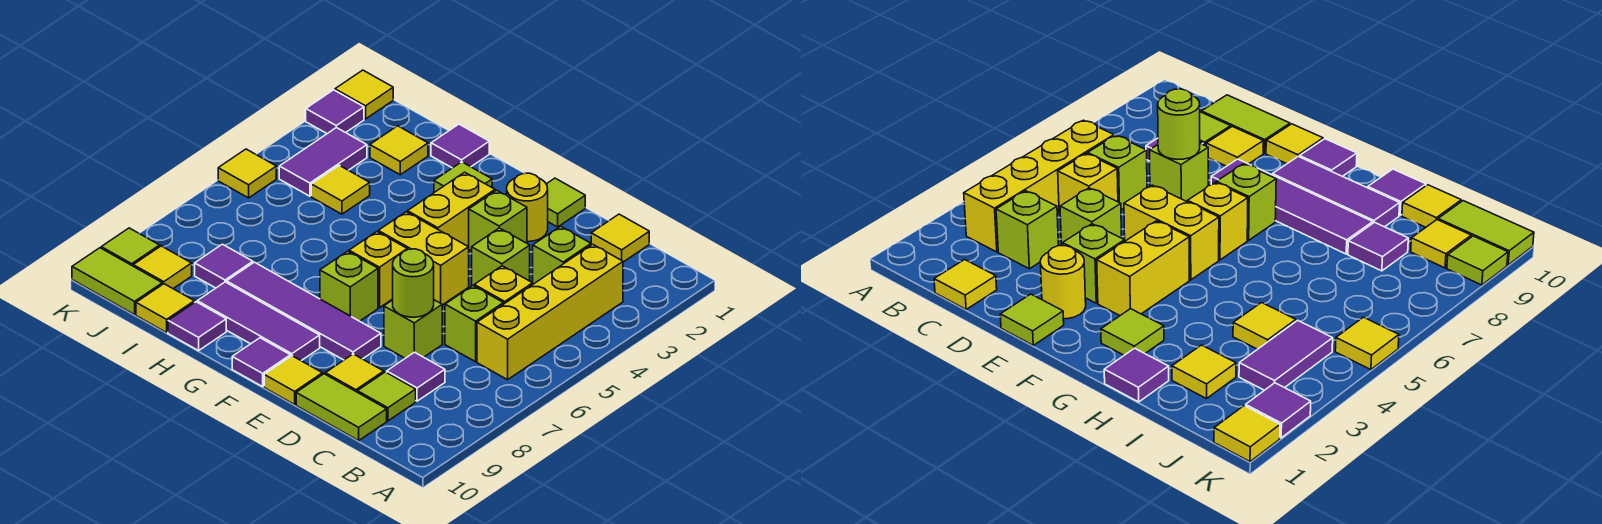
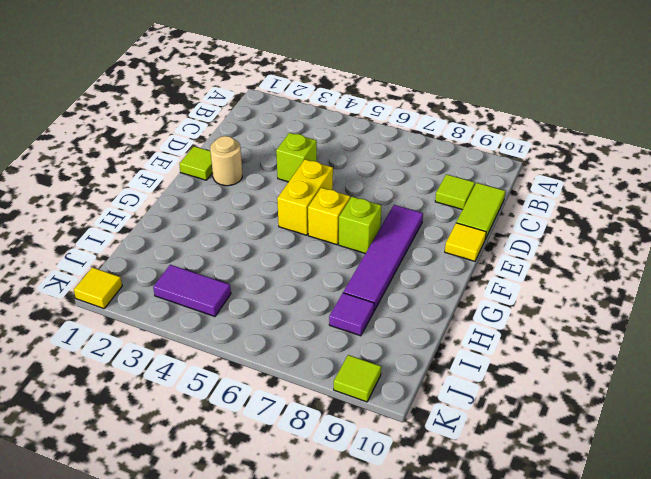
tan 1x1 round brick [210,136,242,186] -> yellow 1x1 round brick [507,173,548,242]
none -> yellow 1x4 brick [477,244,623,380]
none -> yellow 1x1 tile [591,214,649,262]
none -> lime 1x1 brick [533,226,591,284]
none -> yellow 1x1 brick [474,266,533,304]

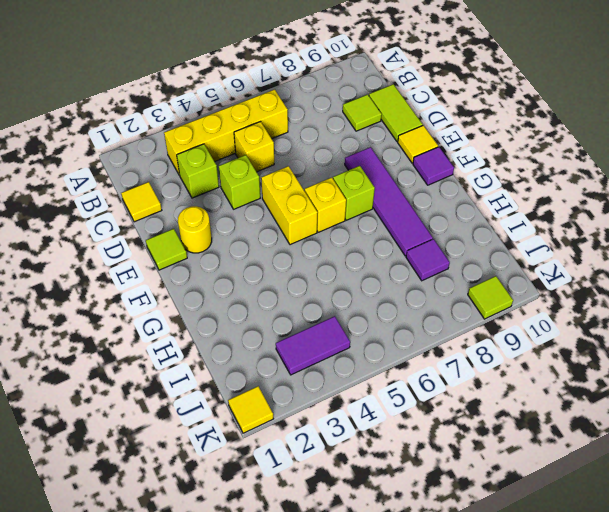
none -> lime 1x1 brick [445,286,503,362]
none -> purple 1x1 tile [387,352,445,401]
none -> lime 1x1 brick [384,300,442,358]
none -> yellow 1x1 tile [325,354,384,392]

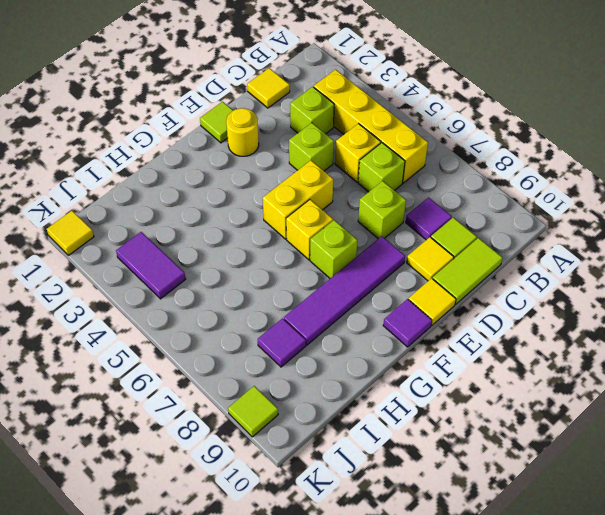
none -> lime 1x1 brick [469,190,527,251]
none -> yellow 1x2 brick [407,172,495,247]
none -> purple 1x3 tile [197,282,320,361]
none -> lime 1x1 tile [434,162,492,192]

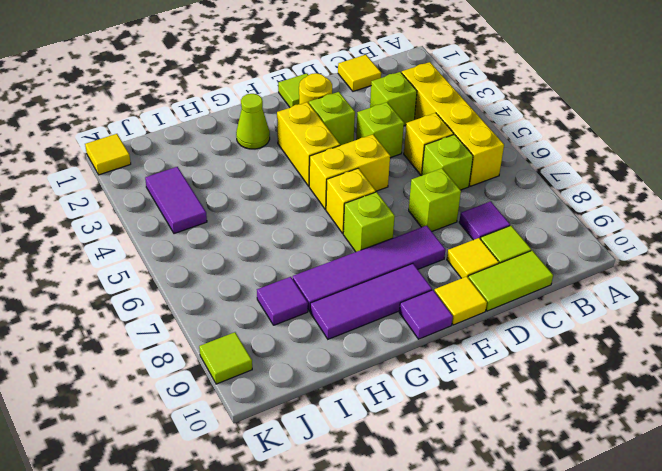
lime 1x1 cone [236,94,270,149] -> lime 1x1 tile [434,162,492,192]
none -> purple 1x1 tile [431,124,489,168]
none -> purple 1x1 tile [168,302,226,351]
none -> yellow 1x1 tile [370,126,428,175]
none -> yellow 1x1 tile [311,165,370,214]

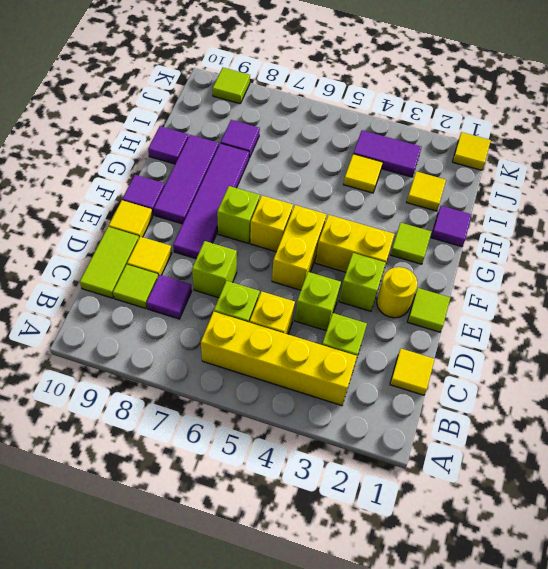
none -> yellow 1x1 tile [136,284,194,333]
none -> yellow 1x1 tile [133,246,192,289]
none -> lime 1x2 tile [72,248,162,315]
none -> purple 1x1 tile [306,90,364,134]

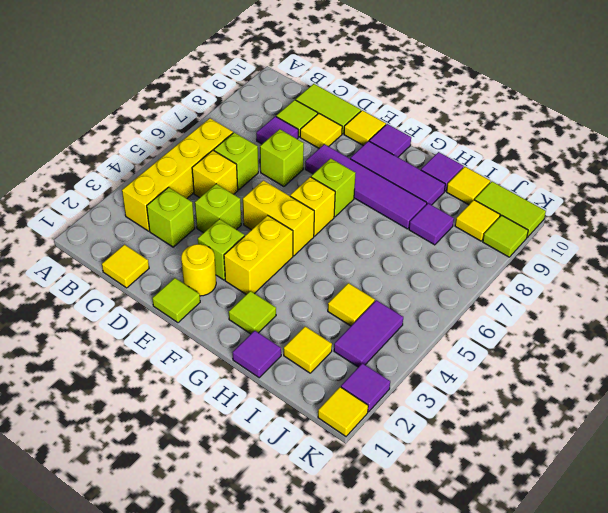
none -> yellow 1x1 tile [218,149,276,198]
none -> lime 1x1 round brick [393,249,434,317]

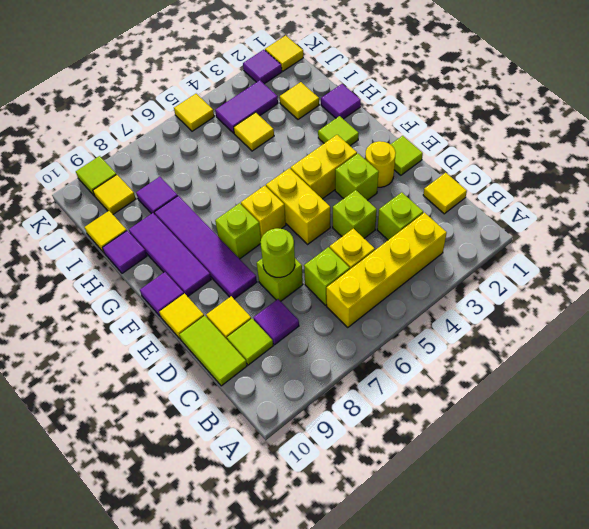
none -> lime 1x2 tile [72,248,162,315]

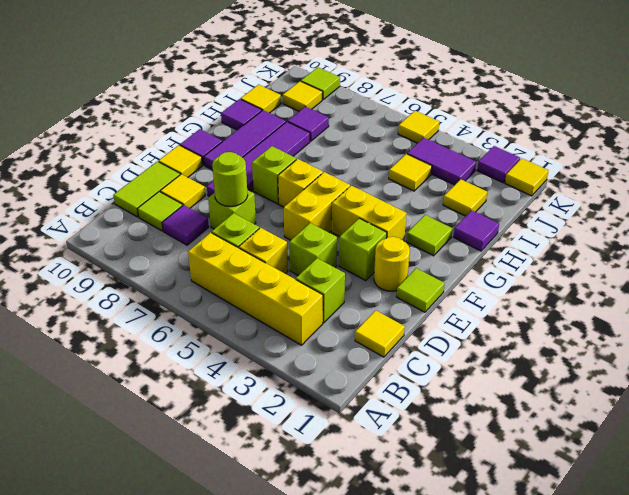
none -> lime 1x2 tile [72,248,162,315]

